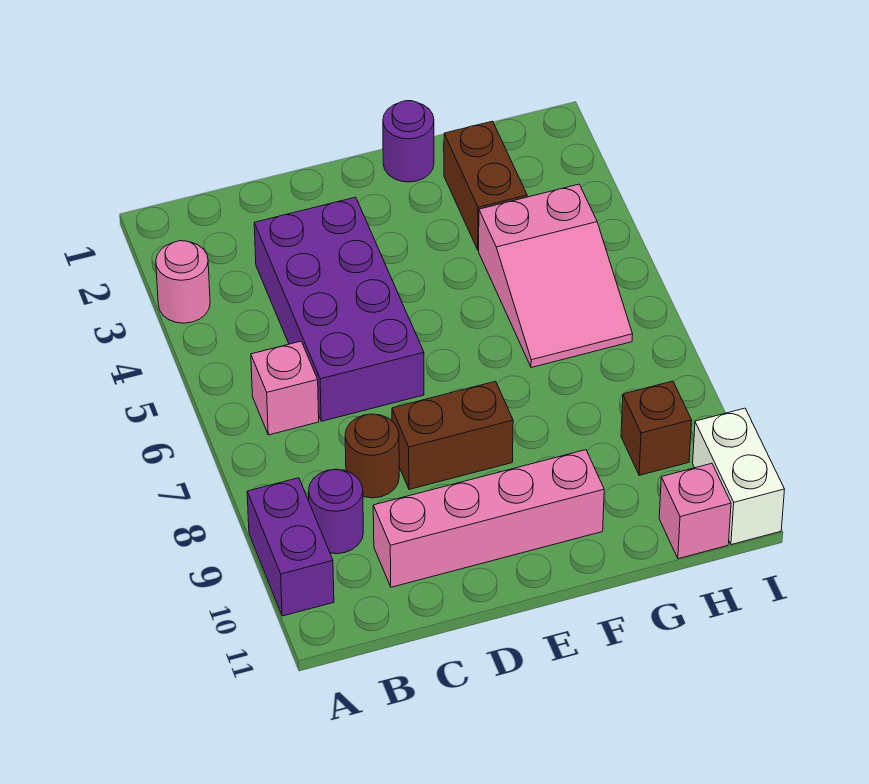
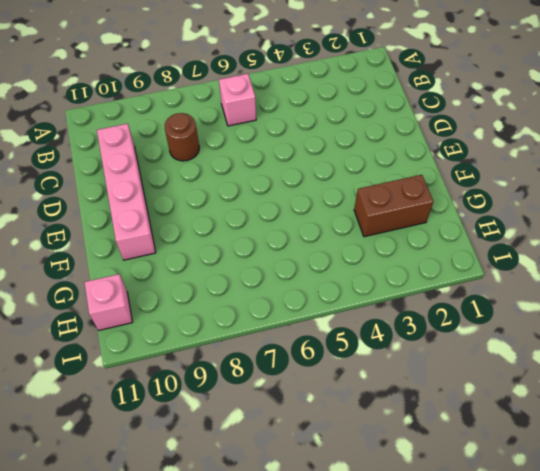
none -> pink 1x1 round brick [156,241,210,323]
none -> purple 1x2 brick [247,478,334,616]
none -> purple 1x1 round brick [309,469,363,554]

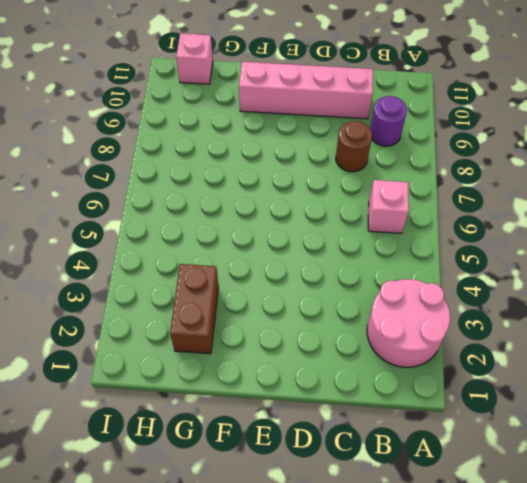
pink 2x2 round brick [367,279,450,367] -> pink 1x1 round brick [156,241,210,323]
none -> purple 1x2 brick [247,478,334,616]
none -> purple 2x4 brick [254,197,424,421]
none -> brown 1x2 brick [392,381,513,489]

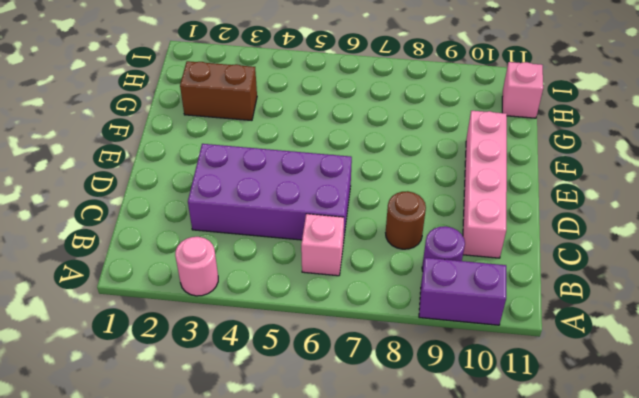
none -> brown 1x2 brick [392,381,513,489]
none -> purple 1x1 round brick [383,101,434,182]
none -> pink 2x3 slope [479,184,633,368]

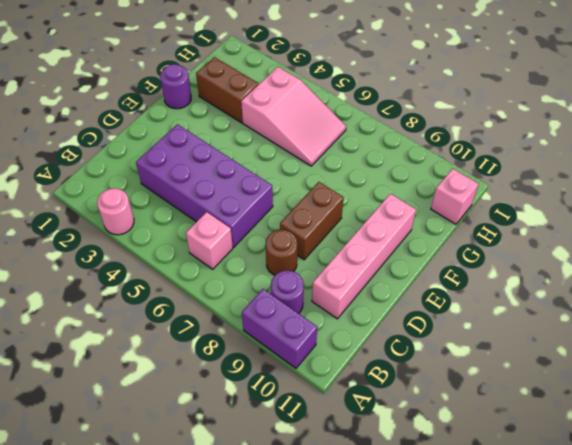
none -> brown 1x1 brick [621,381,692,475]
none -> white 1x2 brick [693,408,785,545]

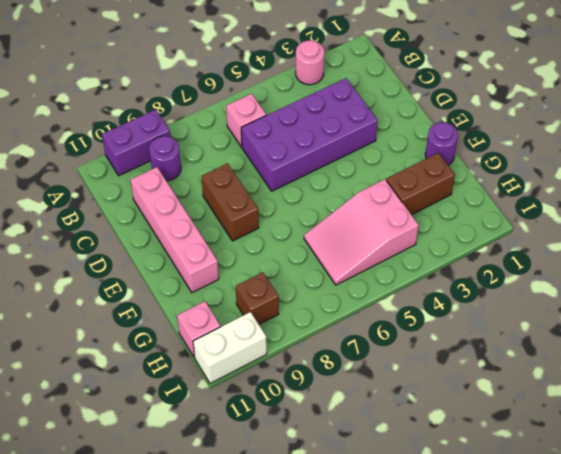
none -> brown 1x1 round brick [345,414,399,498]

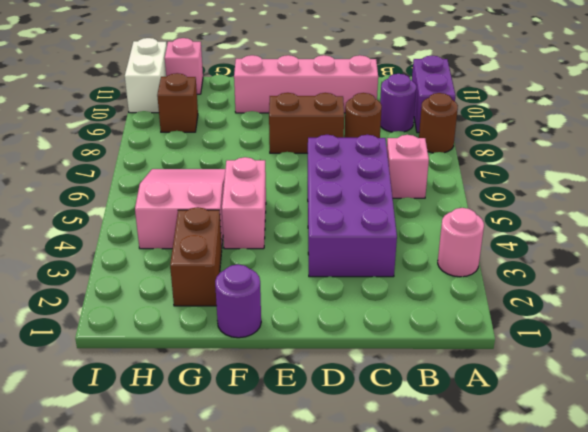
brown 1x1 round brick [419,93,458,153] -> none
pink 1x2 brick [222,157,266,249] -> none

